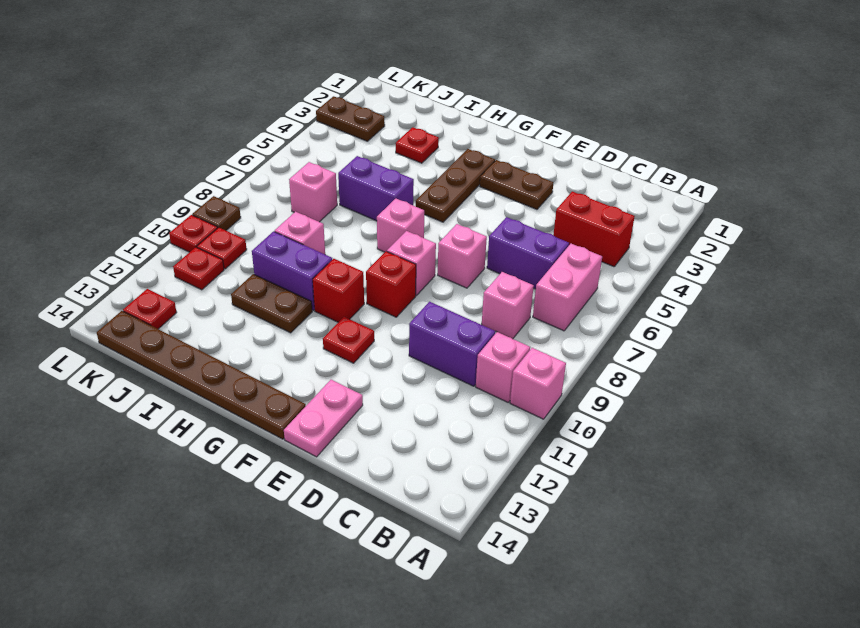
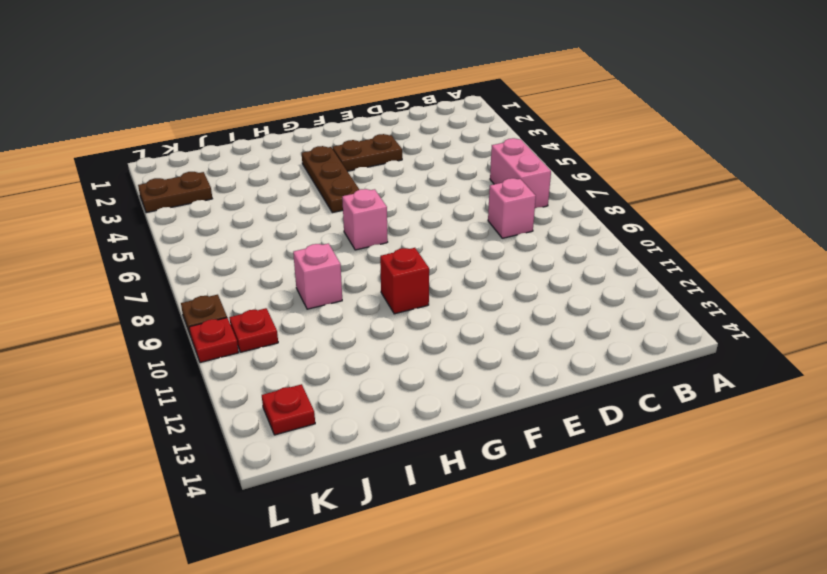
none -> pink 1x1 brick [510,348,566,419]
none -> red 1x2 brick [553,191,635,267]
none -> pink 1x1 brick [476,332,530,402]

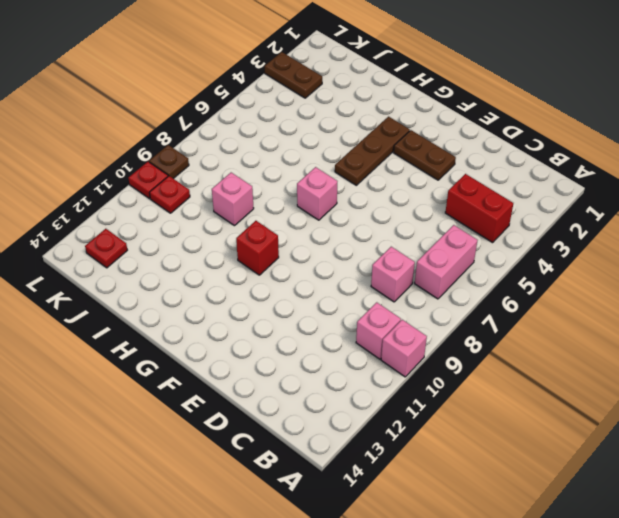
none -> purple 1x2 brick [487,217,569,289]
none -> purple 1x2 brick [409,302,495,386]
none -> pink 1x1 brick [438,224,487,288]

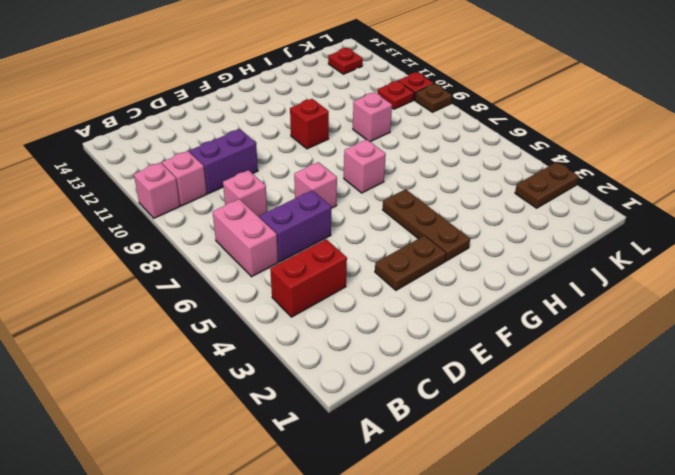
none -> pink 1x2 plate [284,380,363,457]
none -> pink 1x1 brick [387,231,436,296]
none -> red 1x1 brick [366,251,416,317]

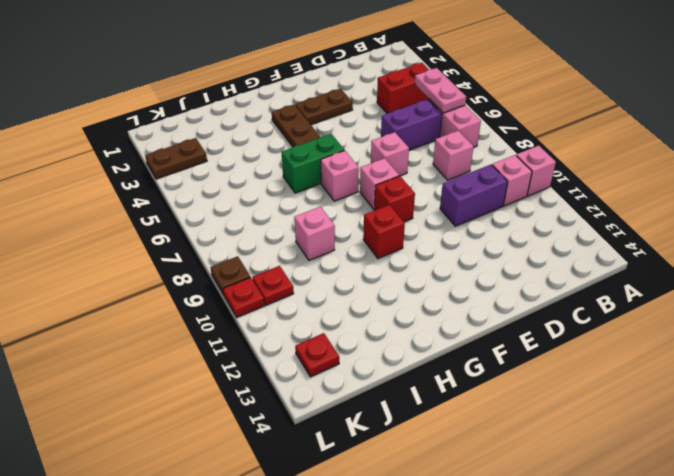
pink 1x2 plate [415,68,466,113] -> pink 1x2 plate moved to [284,380,363,457]
green 1x2 brick [281,134,344,193] -> purple 1x2 brick [338,156,414,221]
none -> red 1x1 plate [323,317,374,363]
none -> brown 1x6 plate [97,311,306,439]
none -> purple 1x2 brick [252,231,332,310]

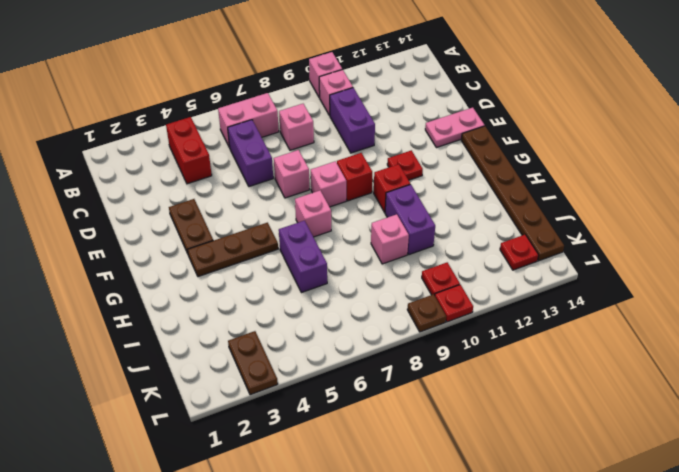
none -> brown 1x2 plate [231,274,312,333]
none -> red 1x1 plate [396,127,439,163]
none -> pink 1x1 brick [289,162,337,222]

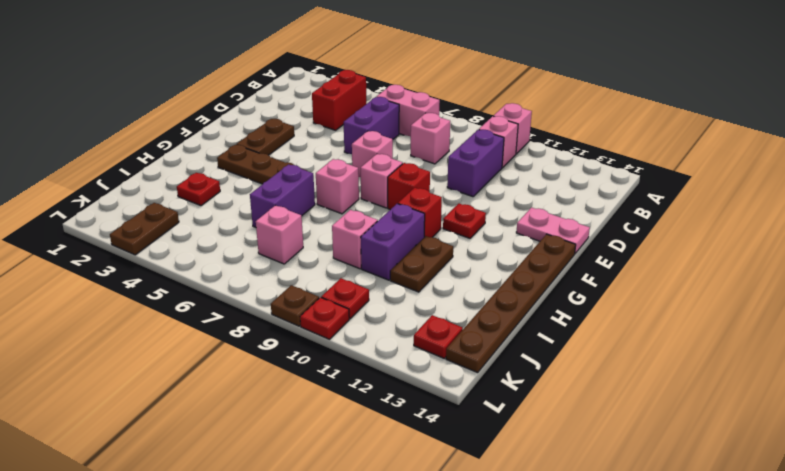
none -> red 1x1 plate [173,247,224,290]

